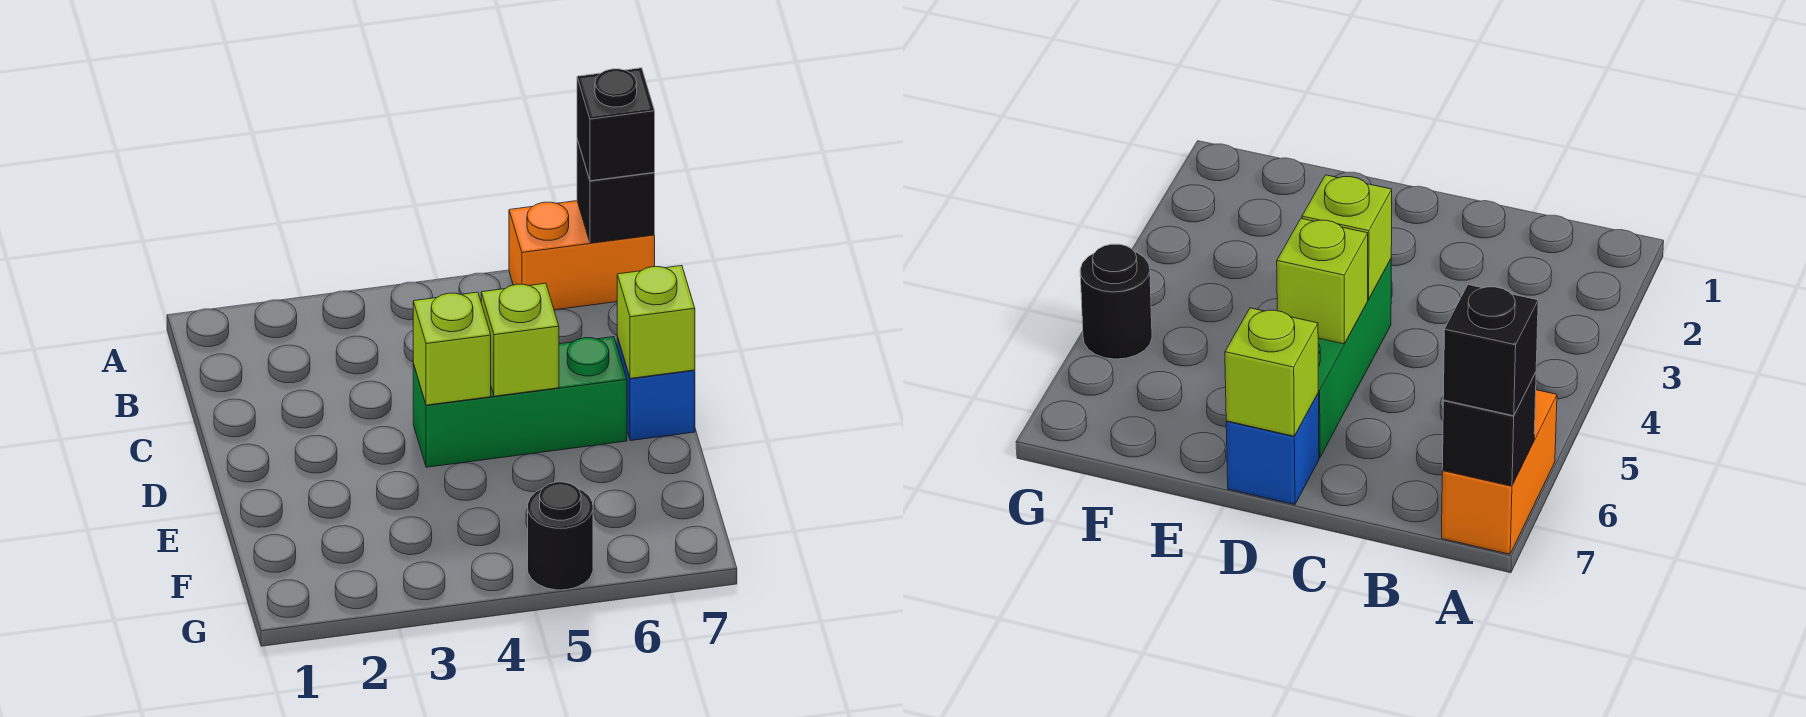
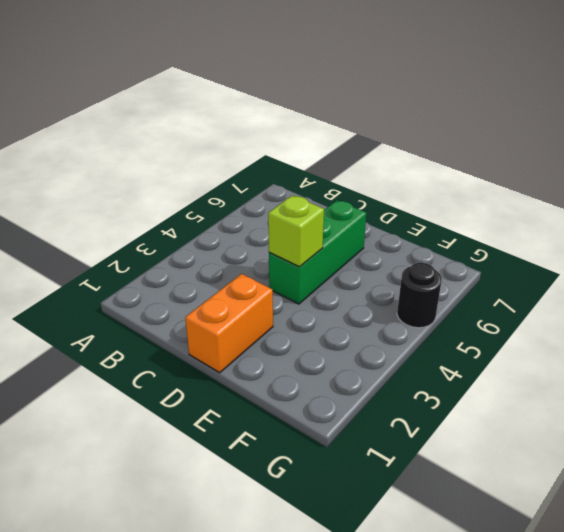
orange 1x2 brick [185,274,273,373] -> orange 1x2 brick moved to [509,201,655,310]
none -> blue 1x1 brick [617,337,695,441]
none -> black 1x1 brick [577,139,655,243]

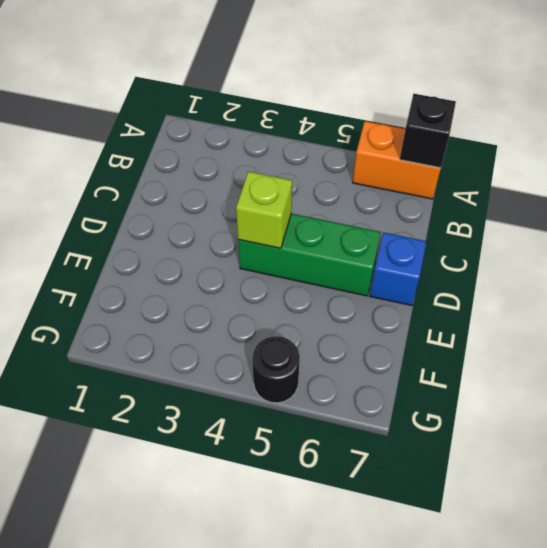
none -> lime 1x1 brick [481,283,559,396]
none -> lime 1x1 brick [617,266,695,378]

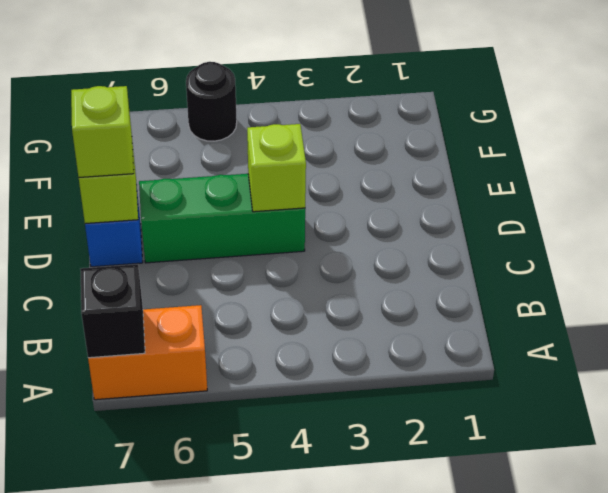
lime 1x1 brick [71,86,134,177] -> lime 1x1 brick moved to [481,283,559,396]
none -> black 1x1 brick [577,68,655,181]

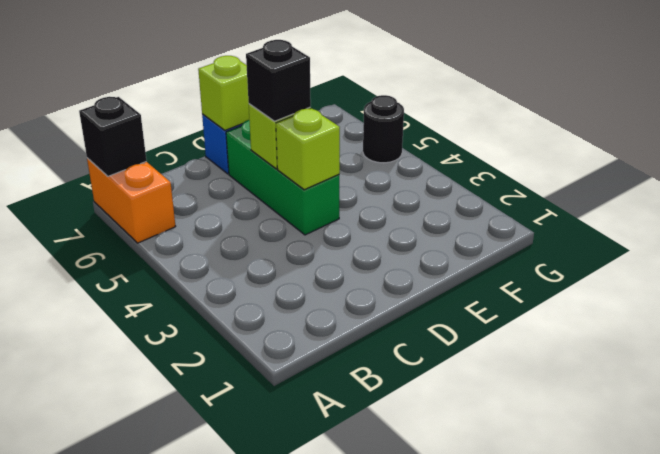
black 1x1 brick [246,40,311,121] -> black 1x1 brick moved to [577,68,655,181]

